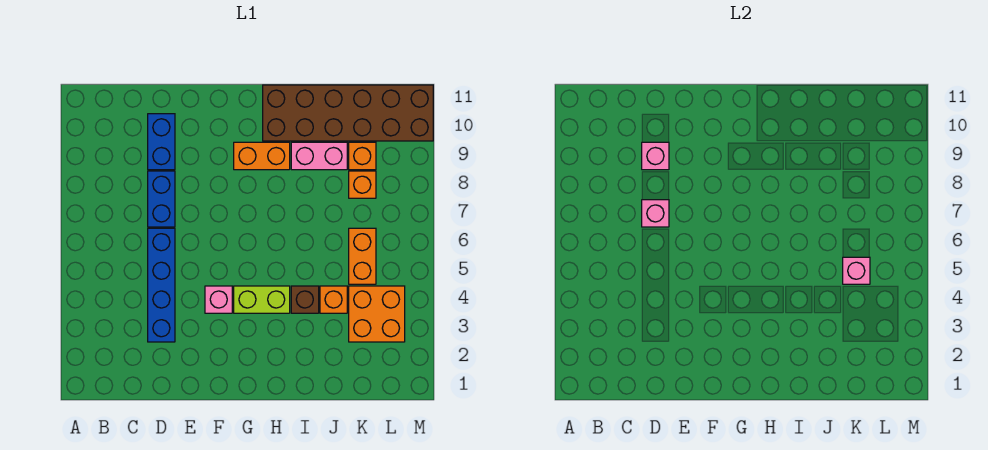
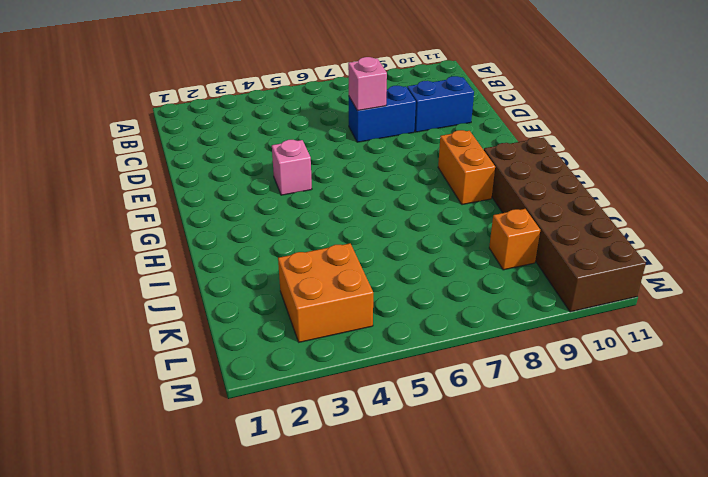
none -> blue 1x4 brick [148,228,175,342]
none -> lime 1x2 brick [234,286,290,313]
none -> brown 1x1 brick [291,286,319,313]

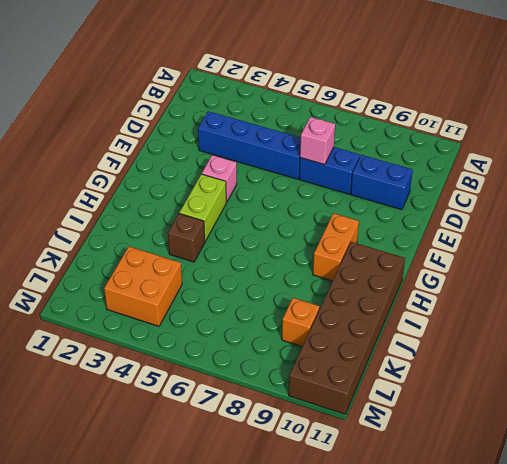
none -> pink 1x2 brick [291,142,347,170]
none -> orange 1x1 brick [320,286,347,313]
none -> orange 1x2 brick [349,228,376,284]

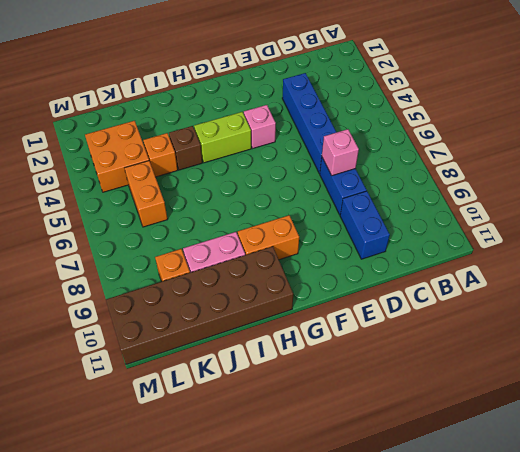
none -> orange 1x1 brick [349,171,376,198]
none -> pink 1x1 brick [642,142,669,170]
none -> pink 1x1 brick [843,257,870,284]

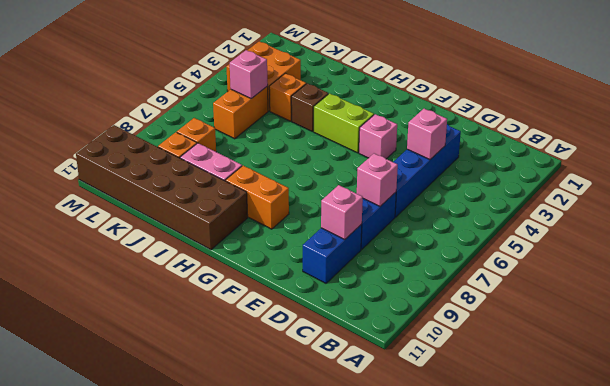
pink 1x1 brick [407,109,447,160] -> none

